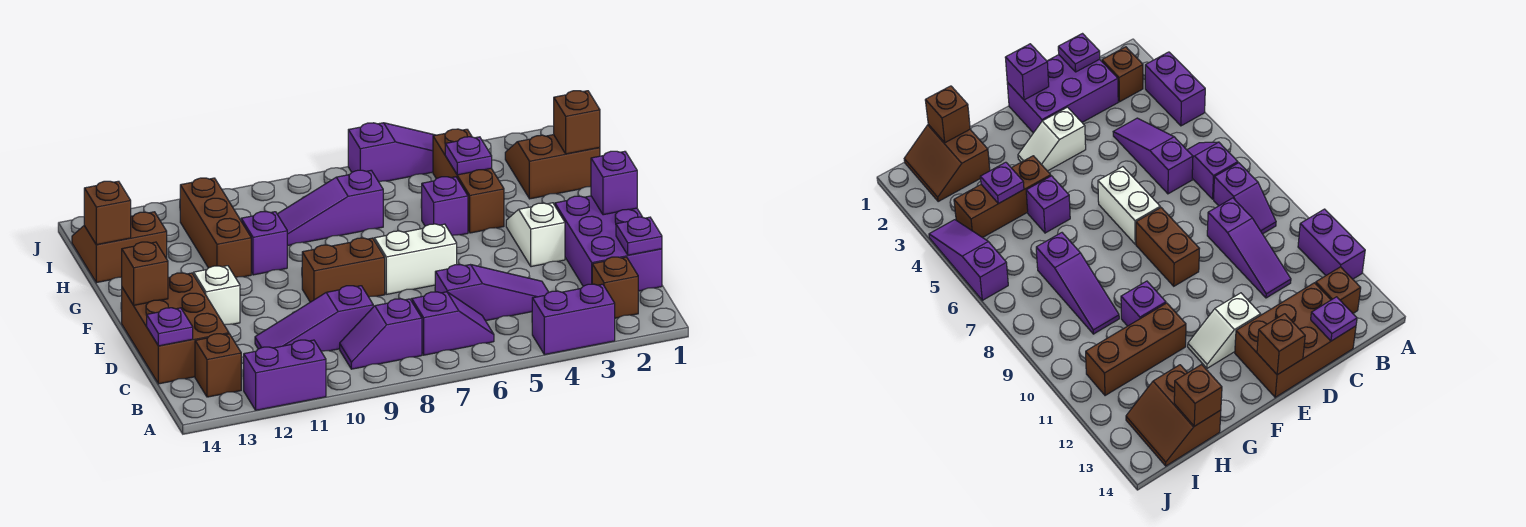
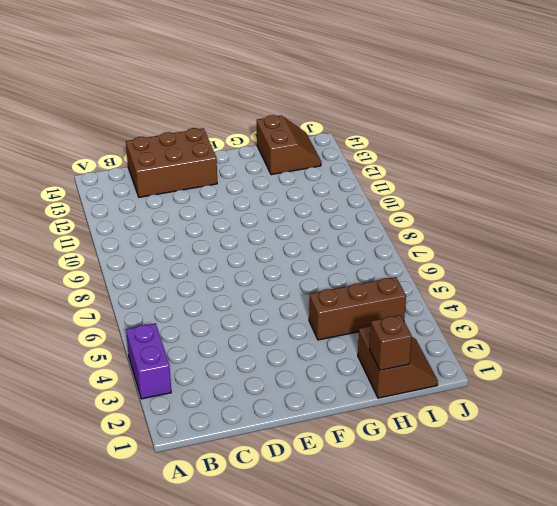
none -> purple 1x2 brick [244,340,326,410]
none -> brown 1x1 brick [592,257,638,318]
none -> purple 1x2 slope [412,292,494,355]

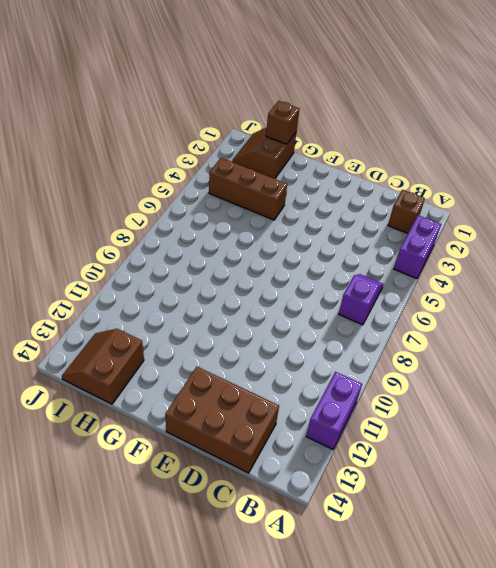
none -> purple 1x2 slope [340,299,422,369]
none -> brown 1x1 brick [195,334,241,397]
none -> purple 2x3 brick [555,196,662,291]

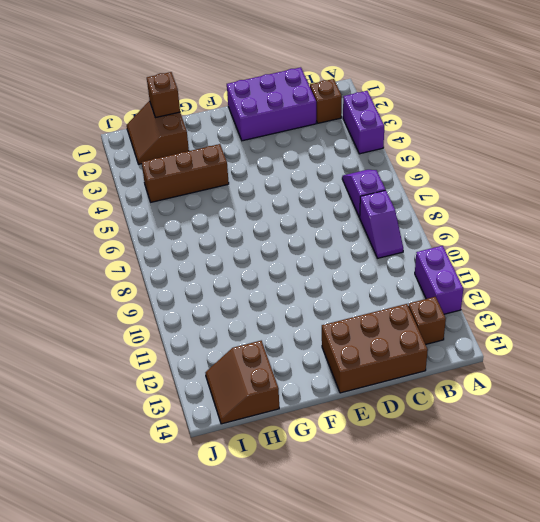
none -> purple 1x3 slope [435,265,549,321]
none -> purple 1x3 slope [255,286,373,351]
none -> white 1x2 slope [506,203,565,267]

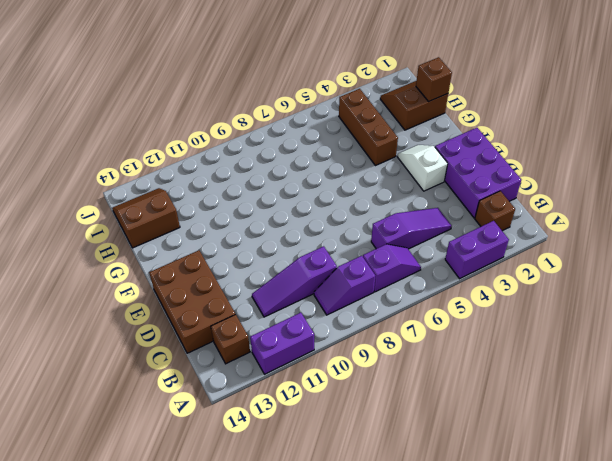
none -> white 1x2 brick [374,224,457,294]
none -> brown 1x2 brick [302,238,385,302]
none -> white 1x2 slope [193,266,240,325]

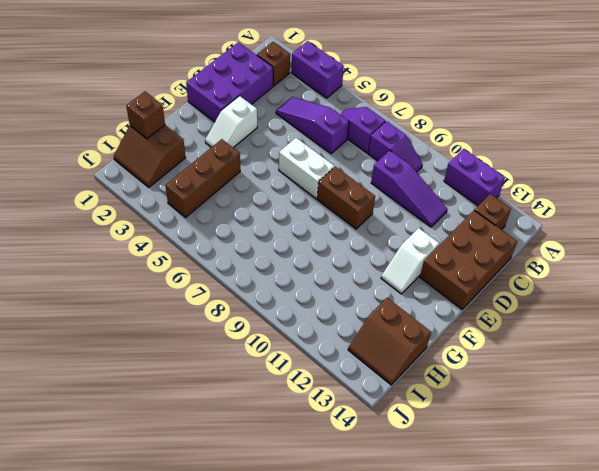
none -> purple 1x1 brick [421,177,468,235]
none -> purple 1x1 brick [241,212,287,275]
none -> brown 1x3 brick [180,178,251,277]

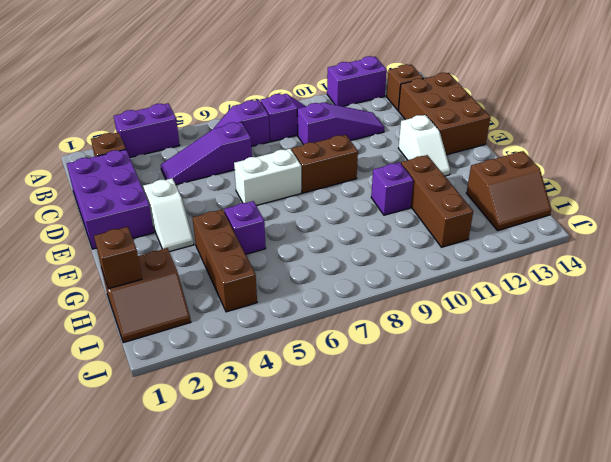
none -> purple 1x3 slope [277,170,383,246]
none -> purple 1x3 slope [348,123,435,182]
none -> purple 1x1 plate [616,217,662,255]

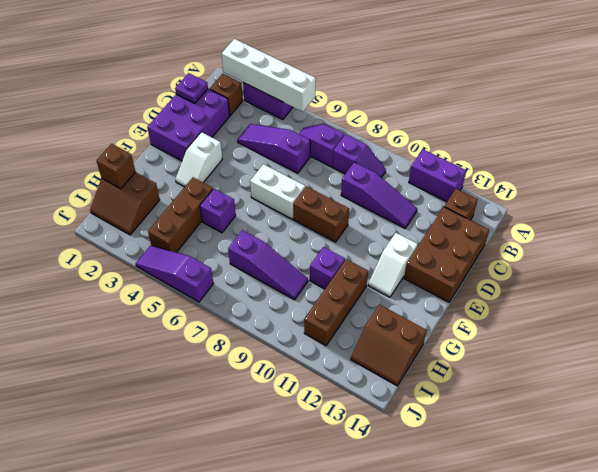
white 1x4 brick [222,39,316,112] -> none
none -> purple 1x1 plate [147,308,193,346]
none -> purple 1x1 brick [591,151,637,215]
none -> brown 1x1 brick [122,242,168,305]

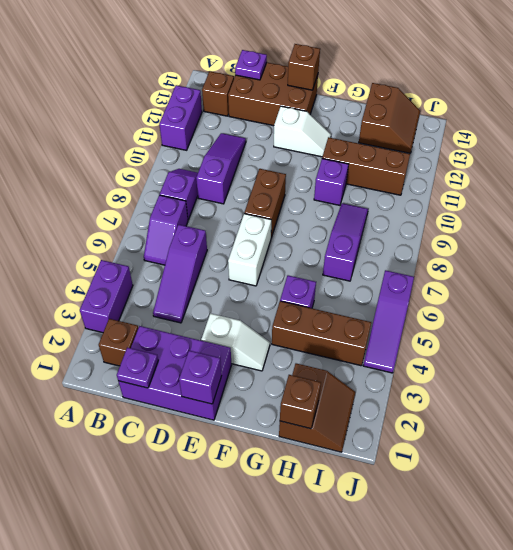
none -> purple 1x1 plate [445,137,492,175]
none -> brown 1x1 brick [84,181,131,245]

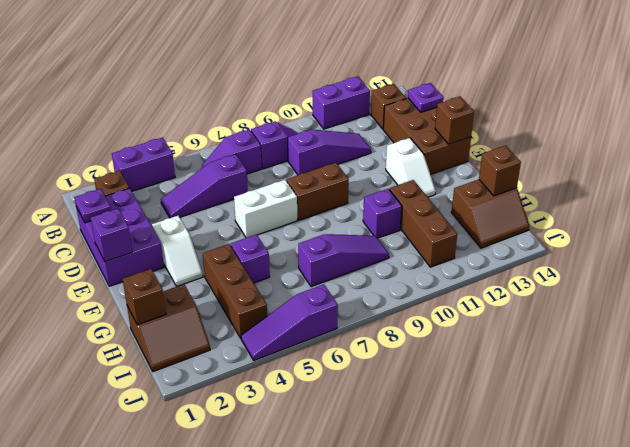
none -> purple 1x1 plate [445,137,492,175]

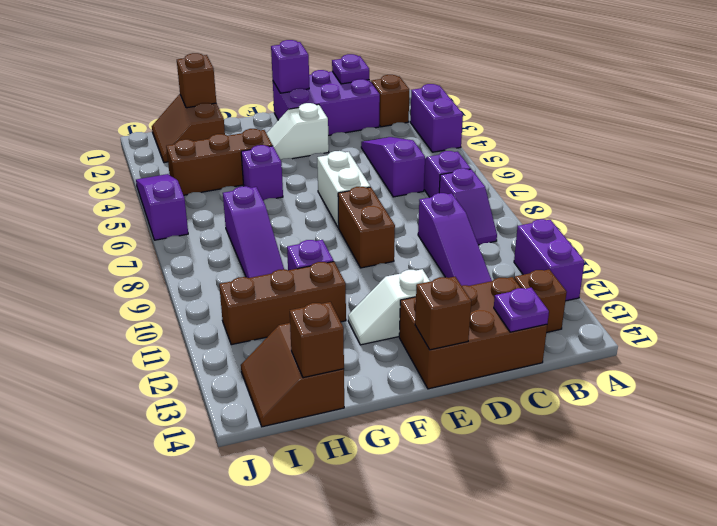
none -> purple 1x1 plate [445,137,492,175]

